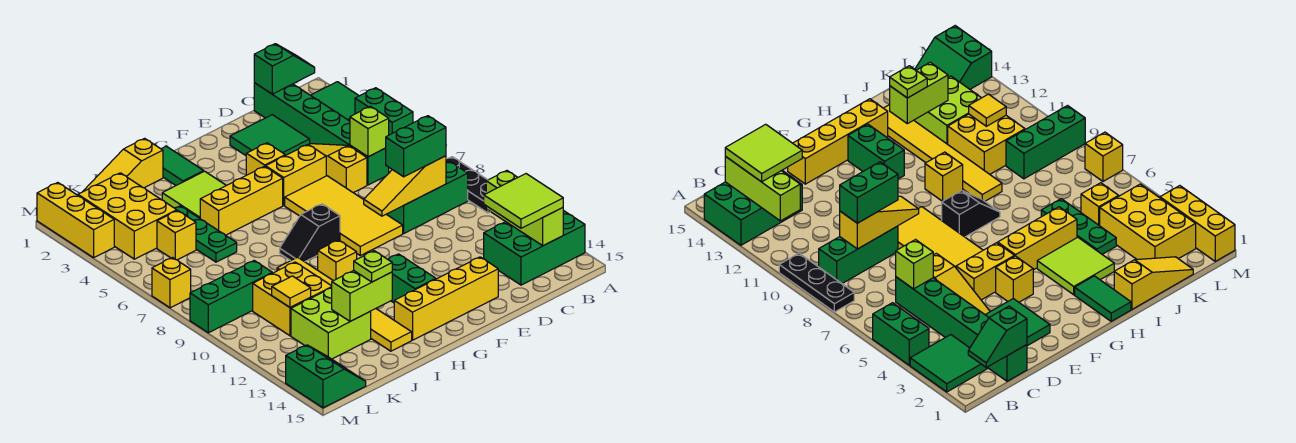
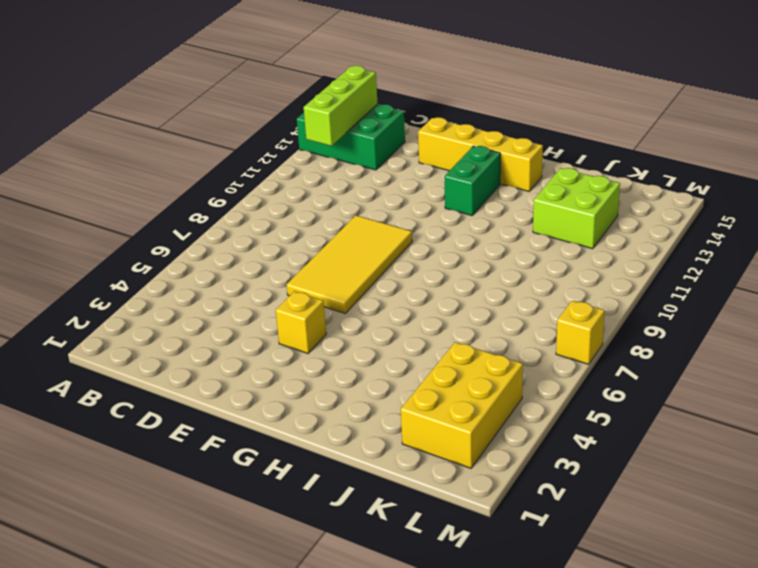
none -> green 2x2 tile [311,82,359,121]
none -> green 1x2 brick [355,88,413,135]
none -> black 1x3 plate [446,157,490,213]
none -> green 1x3 brick [386,161,468,233]

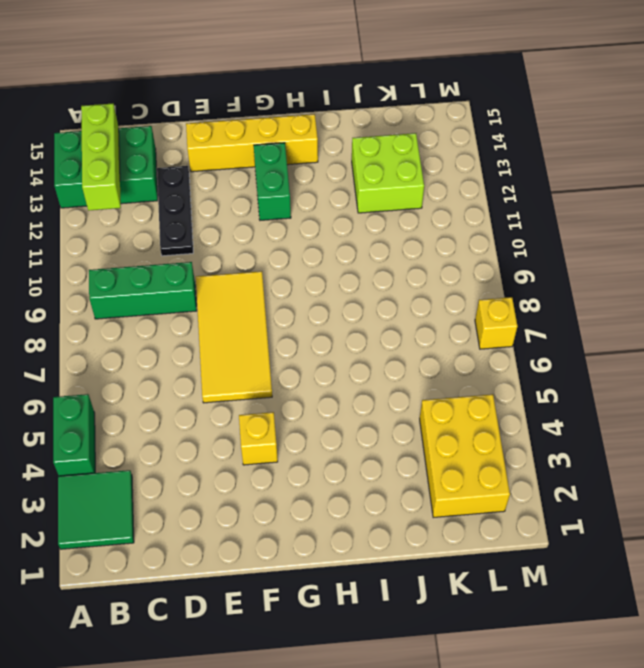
black 1x3 plate [157,166,193,256] -> black 1x3 plate moved to [446,157,490,213]
none -> green 1x6 brick [254,83,389,185]
none -> green 2x2 tile [230,115,310,155]
none -> yellow 1x3 slope [309,144,367,193]
none -> yellow 1x2 brick [266,144,326,205]

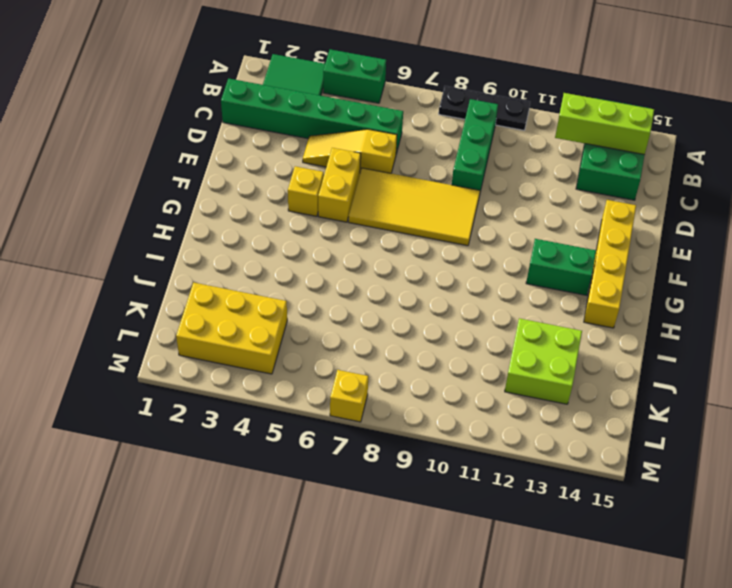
none -> green 2x2 tile [230,115,310,155]
none -> yellow 1x3 brick [200,166,283,235]
none -> black 1x2 slope [280,204,340,262]
none -> green 1x2 tile [162,146,204,185]

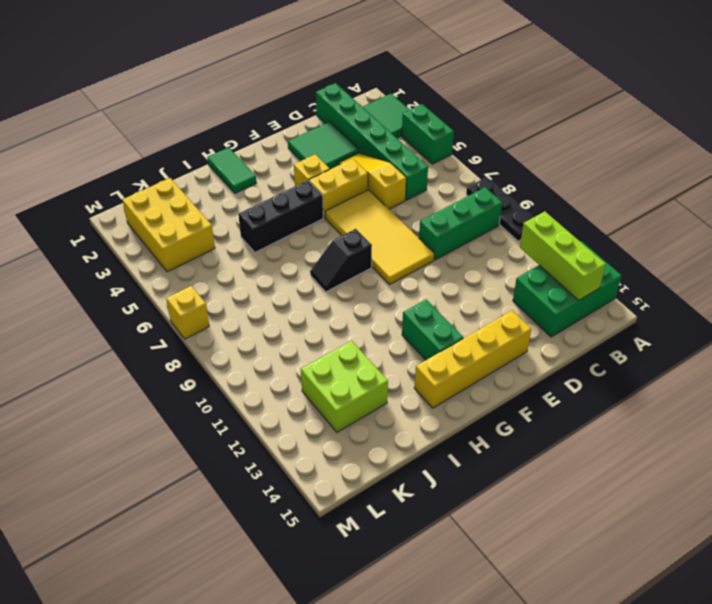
black 1x3 brick [238,180,323,252] -> yellow 1x3 brick [200,166,283,235]
none -> lime 2x2 tile [162,171,226,218]
none -> yellow 1x1 brick [318,240,357,281]
none -> yellow 1x3 slope [83,138,163,192]
none -> yellow 1x6 tile [277,257,412,351]

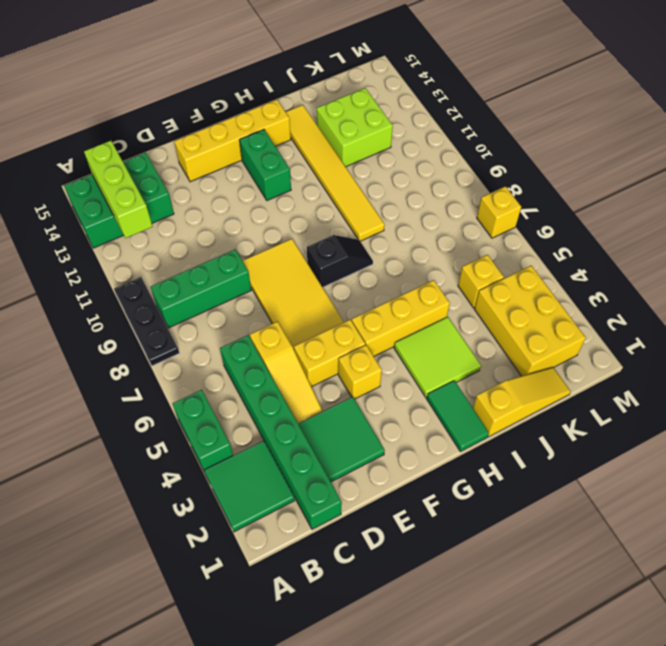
none -> yellow 1x1 brick [318,240,357,281]
none -> green 1x3 plate [175,206,237,262]
none -> yellow 2x2 brick [253,262,332,336]
none -> green 1x3 brick [190,261,272,333]

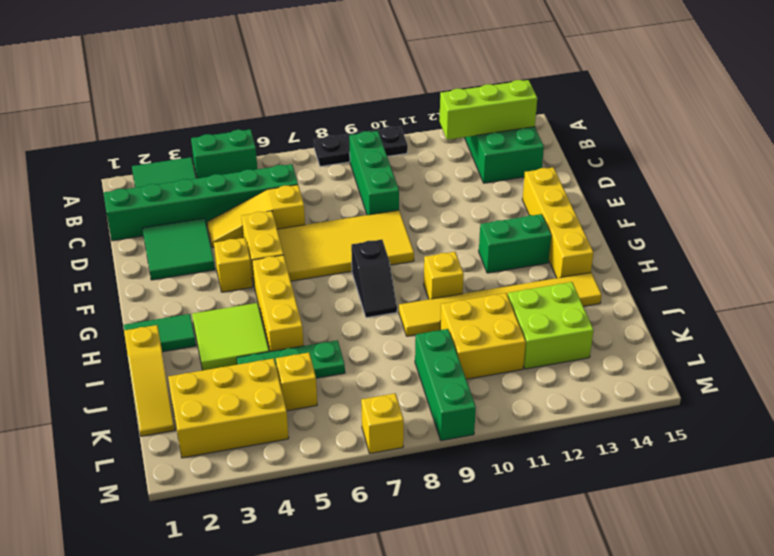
none -> green 2x2 slope [286,345,366,408]
none -> yellow 1x3 brick [37,183,114,258]
none -> green 1x2 slope [254,44,315,94]
none -> lime 1x1 brick [350,106,389,157]

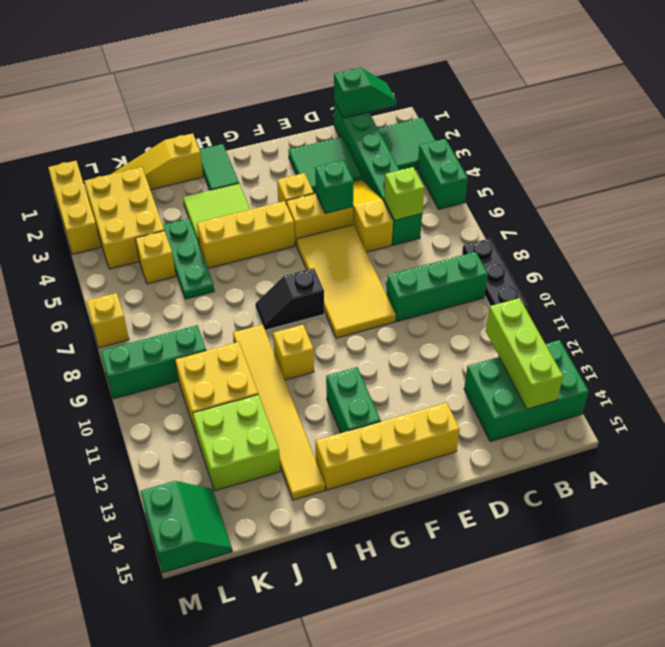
green 1x1 brick [315,160,354,214] -> none
none -> yellow 1x3 slope [364,156,446,216]
none -> lime 1x2 brick [332,271,392,321]
none -> yellow 1x1 tile [272,276,311,307]
none -> lime 2x2 tile [484,174,563,228]

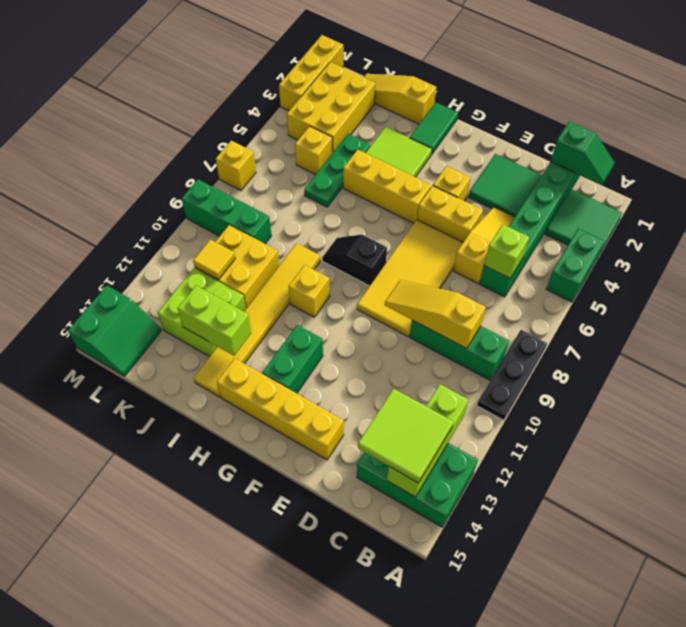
none -> green 1x2 brick [386,116,446,177]
none -> lime 1x1 plate [354,251,392,282]

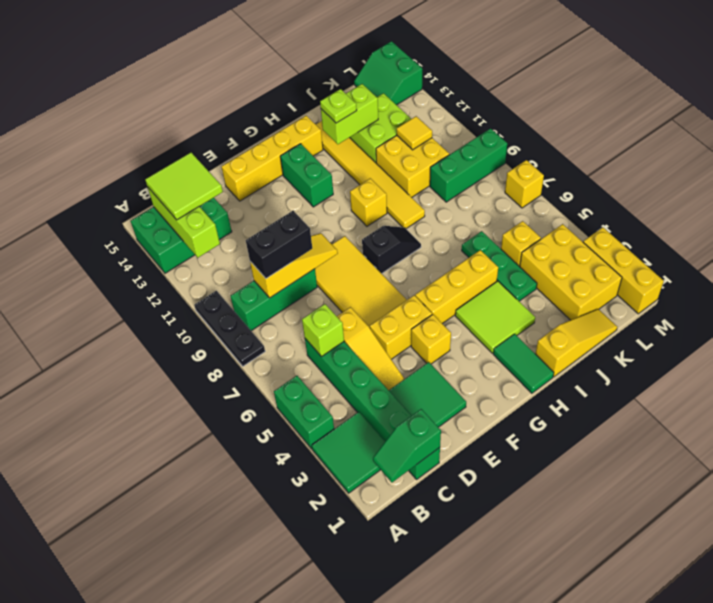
black 1x2 brick [246,211,312,278] -> green 1x2 brick [386,116,446,177]

